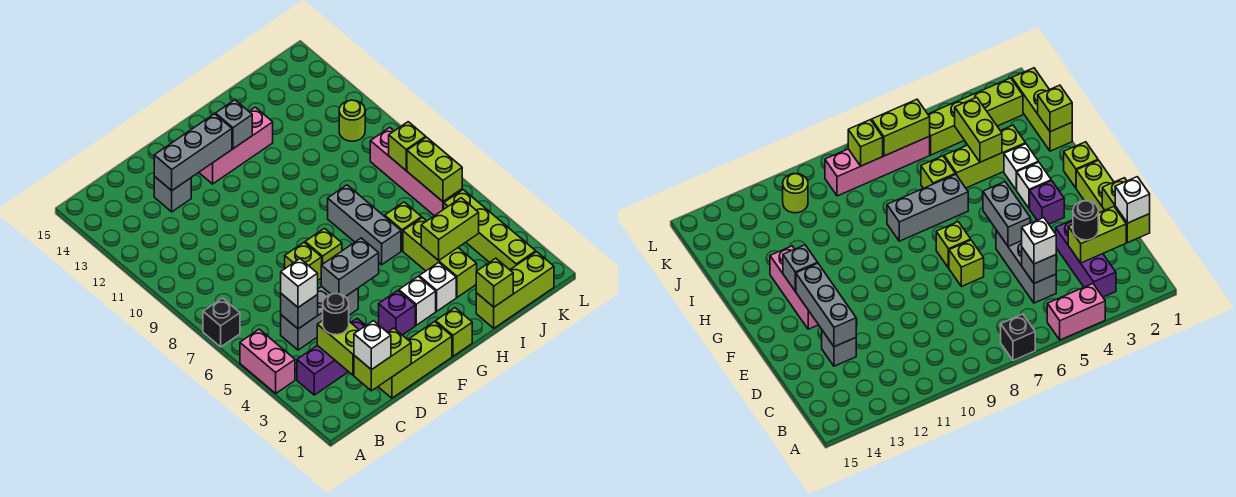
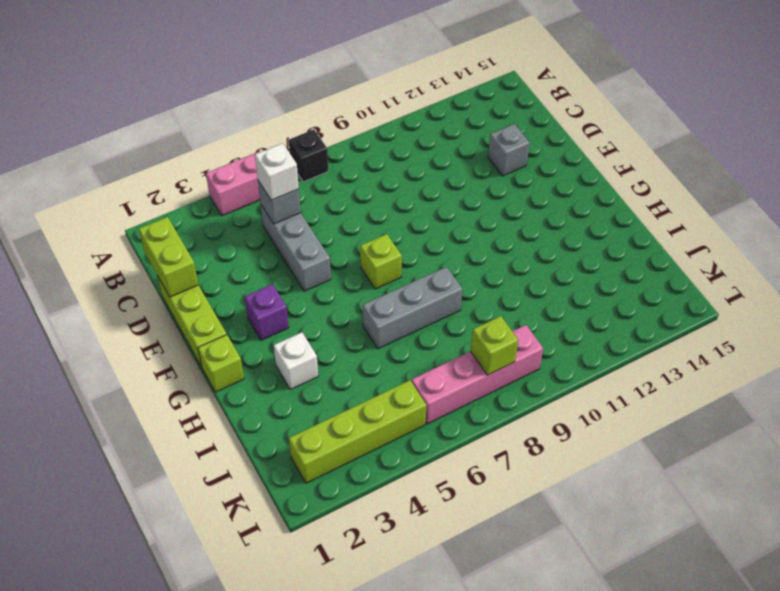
none -> purple 1x3 brick [297,319,366,395]
none -> lime 1x1 brick [285,242,322,280]
none -> pink 1x3 brick [199,107,273,184]
none -> white 1x1 brick [399,276,436,325]

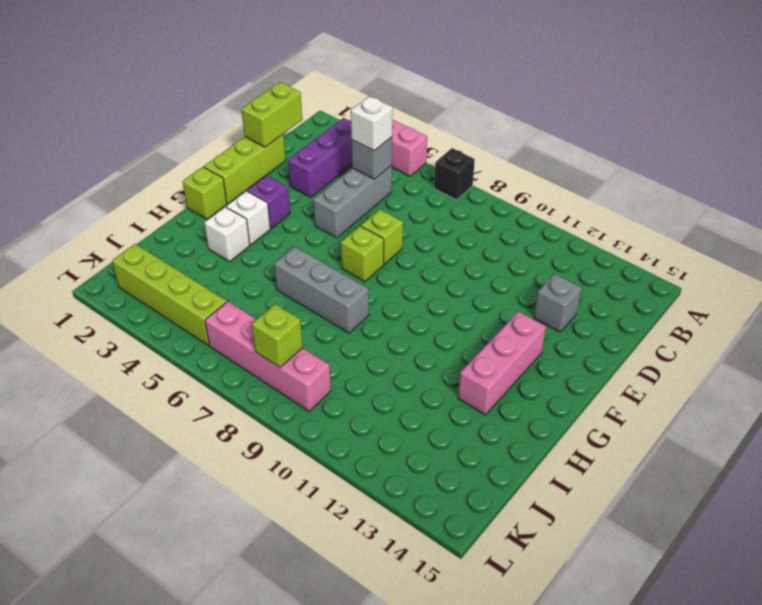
none -> lime 1x3 brick [476,252,554,328]
none -> lime 1x3 brick [403,218,477,297]
none -> lime 1x1 brick [385,202,422,251]
none -> lime 1x1 round brick [339,100,365,141]

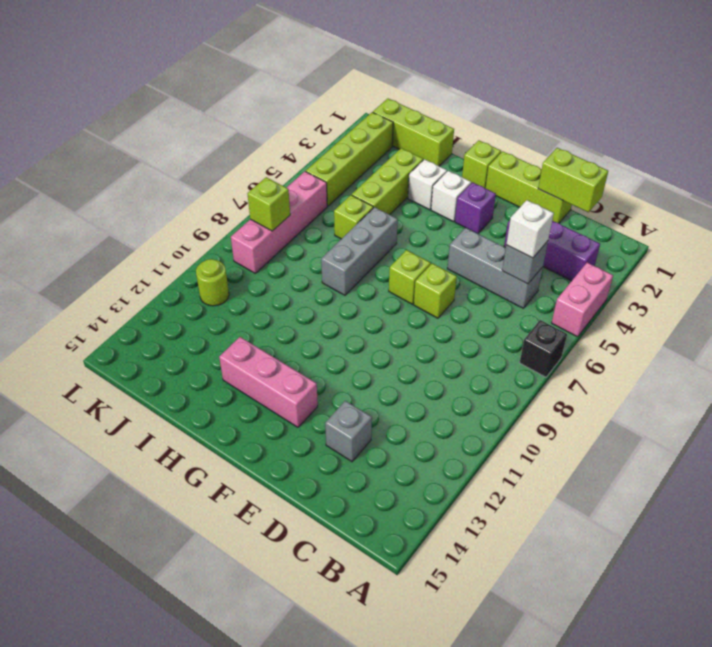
none -> lime 1x2 brick [317,321,359,375]
none -> grey 1x3 brick [154,114,232,191]
none -> grey 1x2 brick [321,238,379,297]
none -> grey 1x1 brick [215,100,252,149]

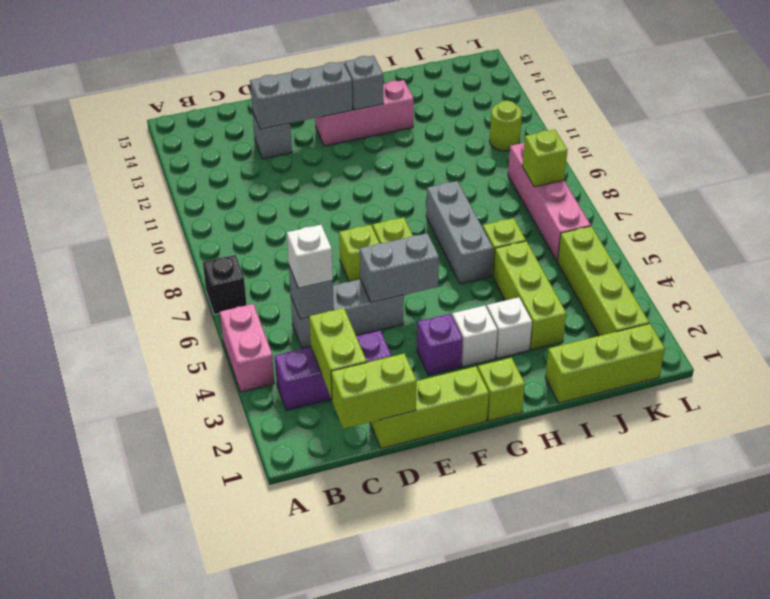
none -> lime 1x1 brick [476,258,513,307]
none -> lime 1x2 brick [421,198,479,260]
none -> lime 1x2 brick [407,137,462,201]
none -> white 1x1 brick [354,321,391,370]

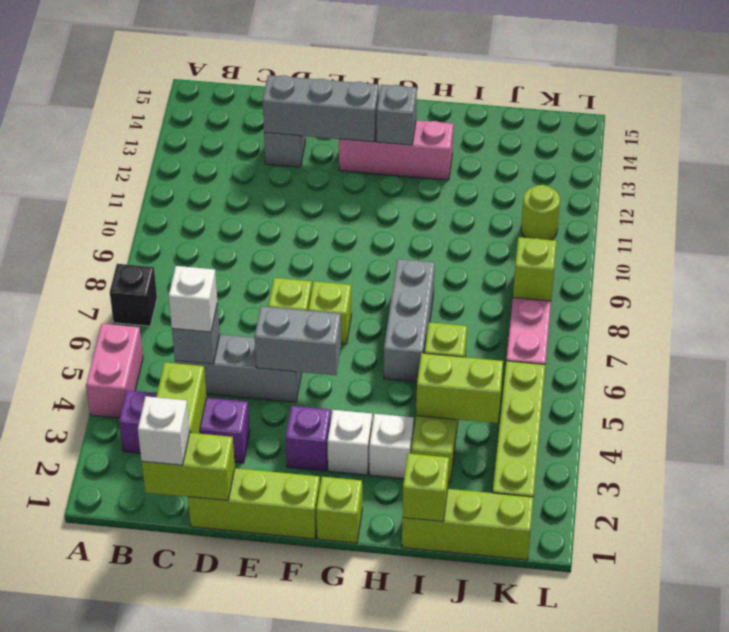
none -> lime 1x2 brick [407,137,462,201]
none -> black 1x1 round brick [323,294,349,335]

